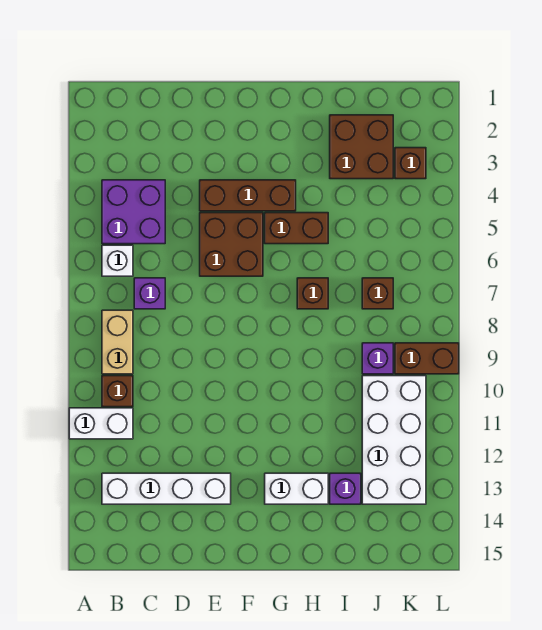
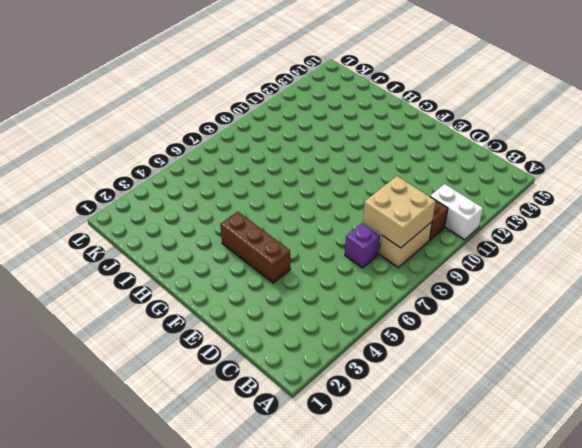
tan 2x2 brick [363,176,436,248] -> none
none -> purple 2x2 brick [102,180,165,244]
none -> white 1x1 brick [102,245,133,276]
none -> white 1x4 brick [102,473,231,504]

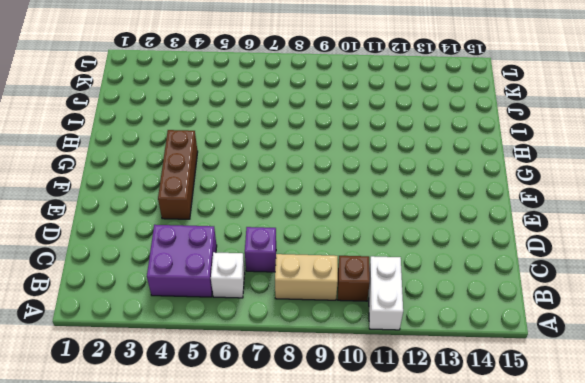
none -> white 1x4 brick [102,473,231,504]
none -> brown 2x2 brick [200,213,263,276]
none -> brown 1x2 brick [265,213,328,244]

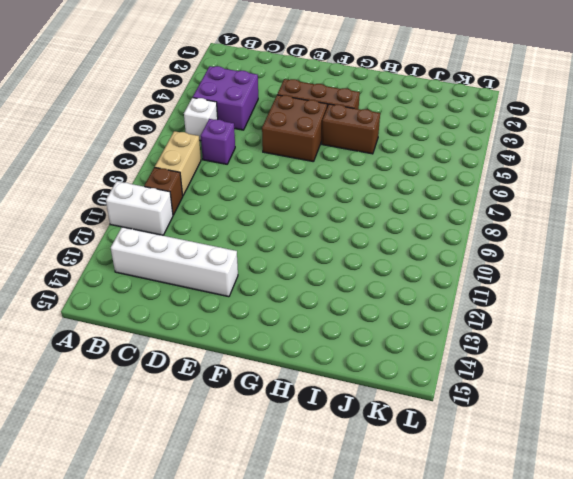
none -> white 1x2 brick [265,473,328,504]
none -> brown 1x1 brick [297,278,328,309]
none -> brown 2x2 brick [330,115,393,179]

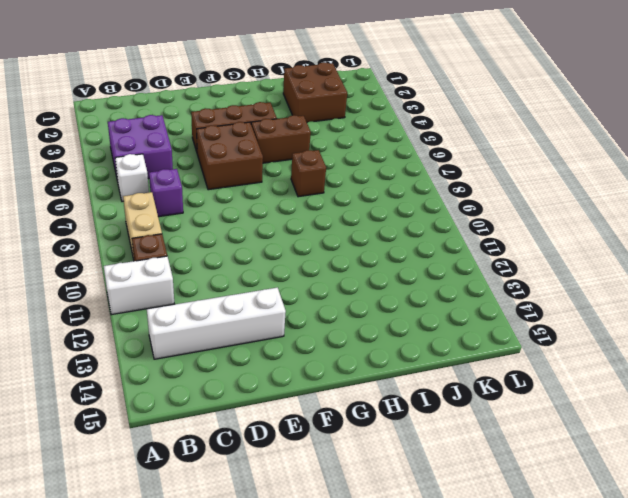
none -> white 1x2 brick [265,473,328,504]
none -> purple 1x1 brick [330,473,361,504]
none -> brown 1x1 brick [362,278,393,309]

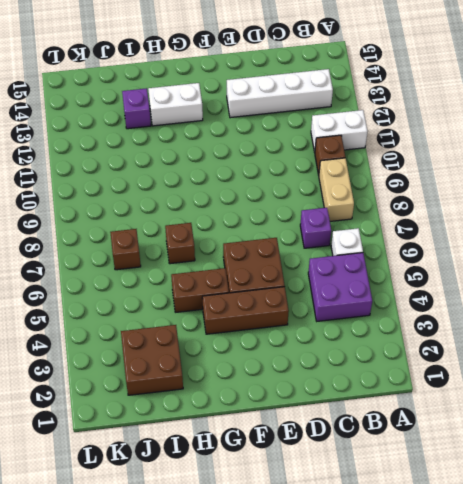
none -> purple 1x1 brick [362,343,393,374]
none -> white 2x4 brick [362,376,426,504]
none -> brown 1x1 brick [395,148,426,179]

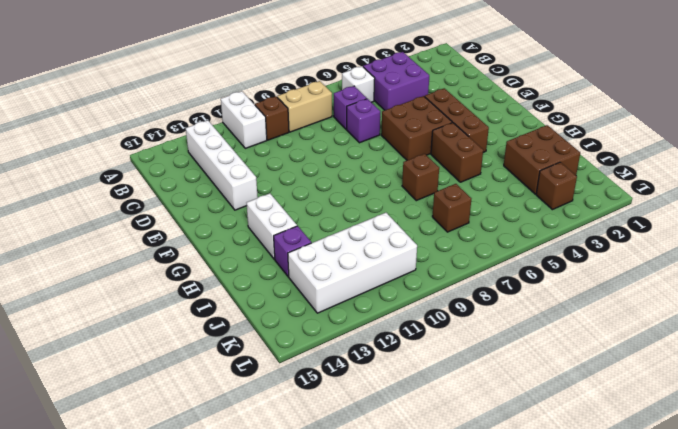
purple 1x1 brick [347,99,380,143] -> purple 1x1 brick moved to [362,343,393,374]
none -> brown 1x2 brick [395,343,459,374]

